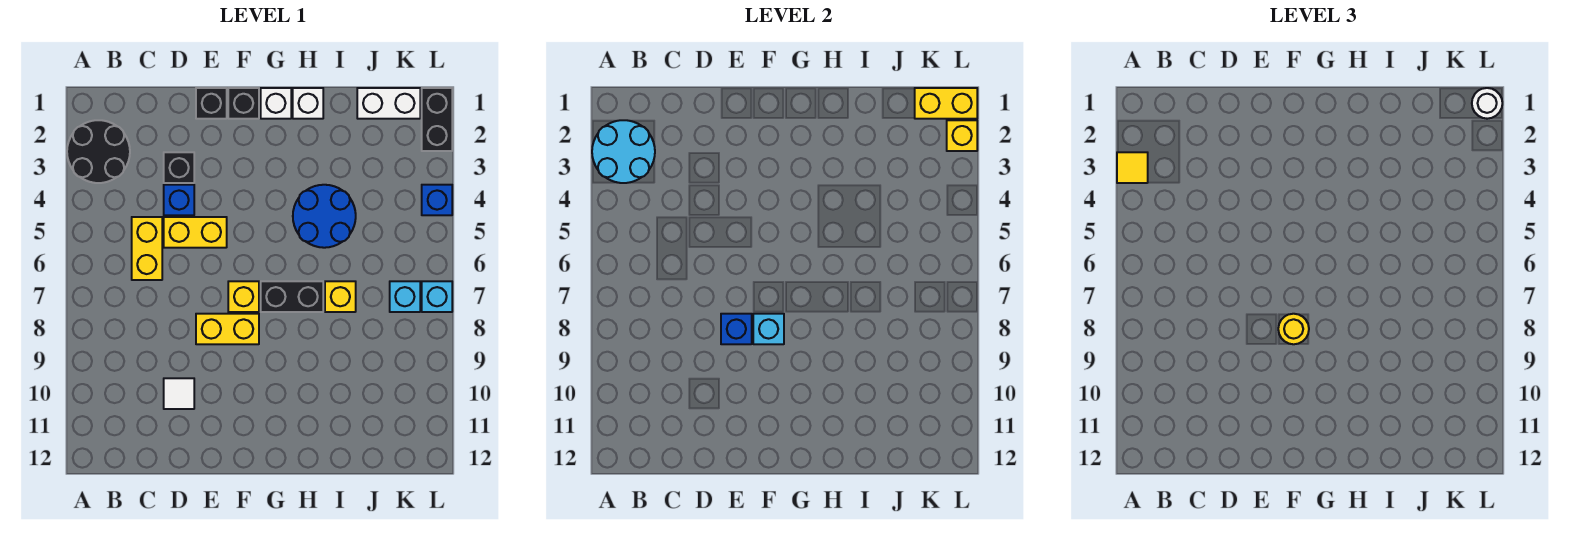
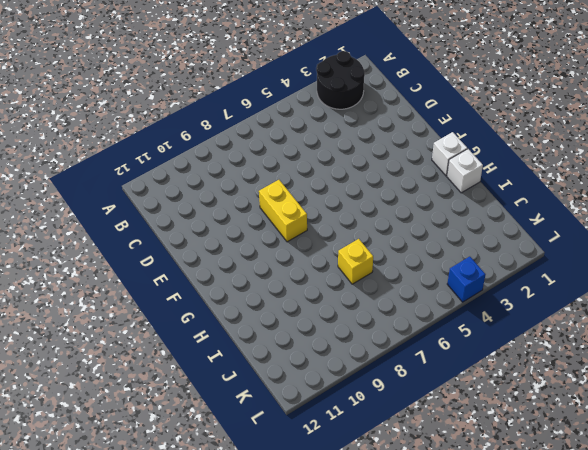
none -> yellow 1x2 brick [132,217,162,280]
none -> black 1x1 brick [164,152,194,183]
none -> blue 1x1 brick [164,185,194,215]

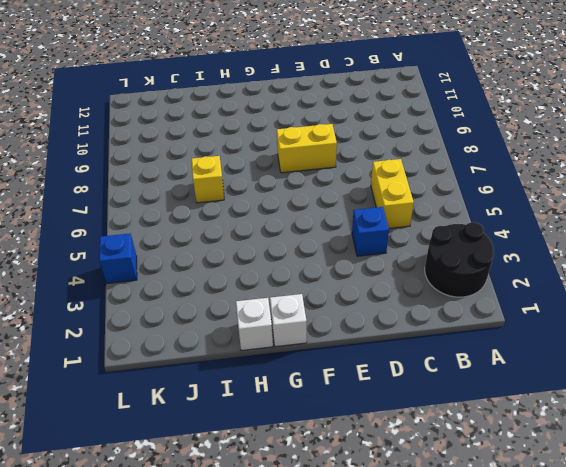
none -> black 1x1 brick [164,152,194,183]
none -> yellow 1x2 brick [164,217,227,248]
none -> white 1x1 tile [164,378,194,409]

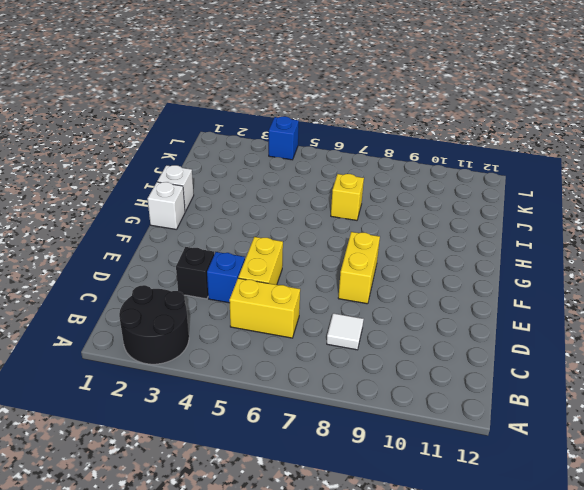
white 1x1 tile [327,313,364,350] -> white 1x1 tile moved to [164,378,194,409]
none -> black 1x1 brick [196,88,227,119]
none -> black 1x1 brick [228,88,259,119]
none -> yellow 1x1 brick [228,281,259,312]

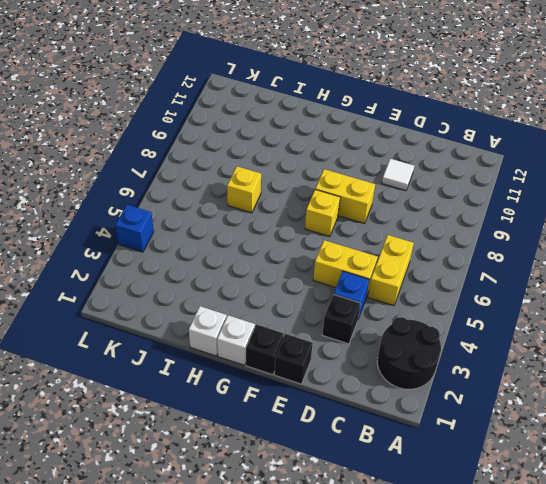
none -> black 1x2 brick [261,281,323,312]
none -> blue 2x2 round brick [293,185,356,248]
none -> white 1x2 brick [357,88,420,119]

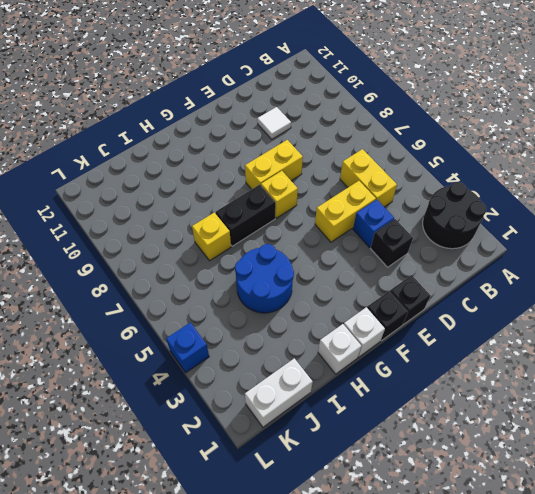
none -> cyan 1x1 brick [390,281,420,312]
none -> black 1x2 brick [422,88,452,151]
none -> cyan 1x1 brick [422,281,452,312]

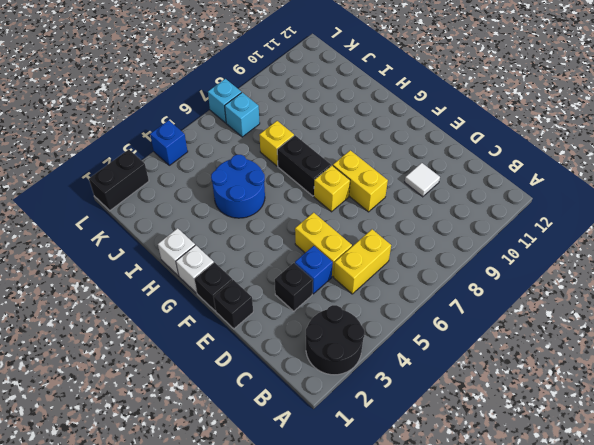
none -> white 1x2 brick [357,88,420,119]
none -> cyan 2x2 round brick [592,120,655,183]
none -> blue 1x1 brick [721,314,752,344]

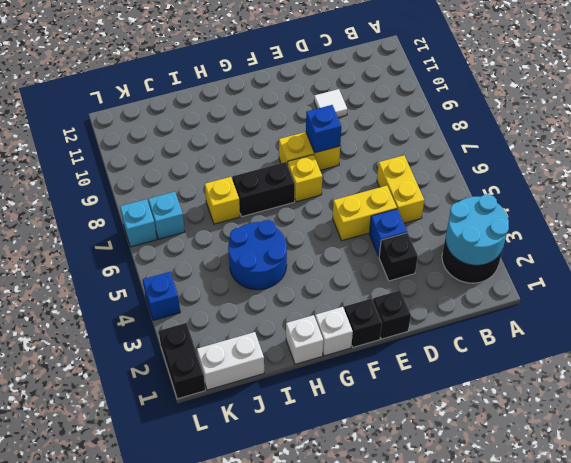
none -> cyan 1x1 brick [753,314,784,344]
none -> yellow 1x2 brick [915,88,977,119]
none -> yellow 1x1 brick [947,120,977,151]

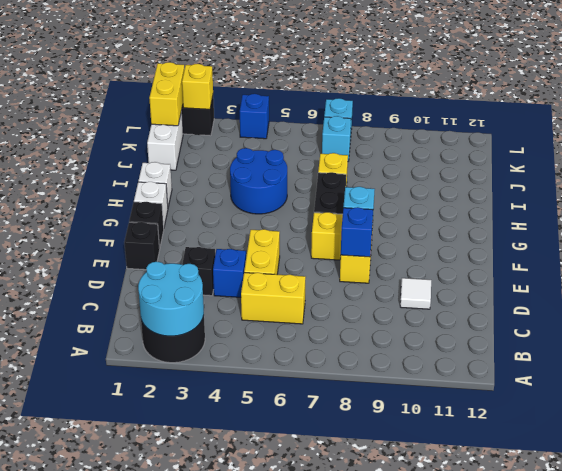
none -> yellow 1x1 tile [1117,152,1148,183]
none -> yellow 1x1 round brick [1278,314,1309,344]
none -> white 1x1 round brick [1472,88,1502,119]

